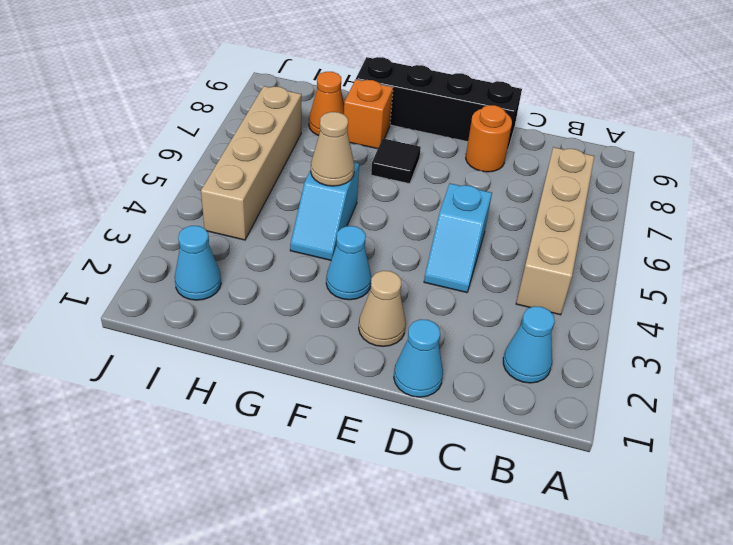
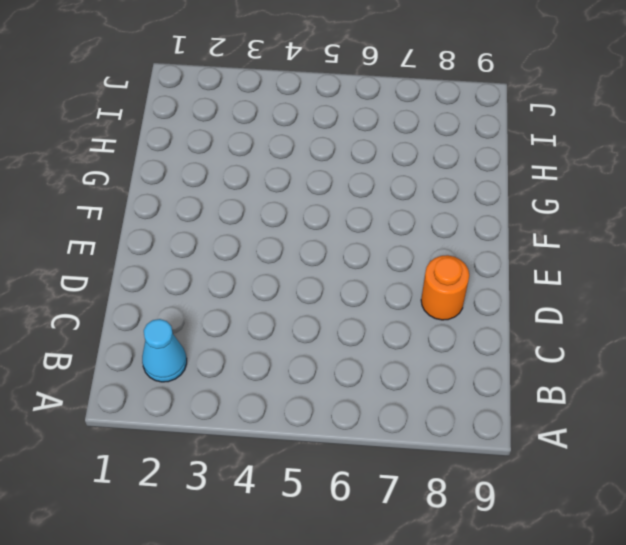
none -> tan 1x4 brick [516,147,594,315]
none -> cyan 1x1 cone [394,319,443,397]
none -> cyan 1x2 slope [424,183,492,293]

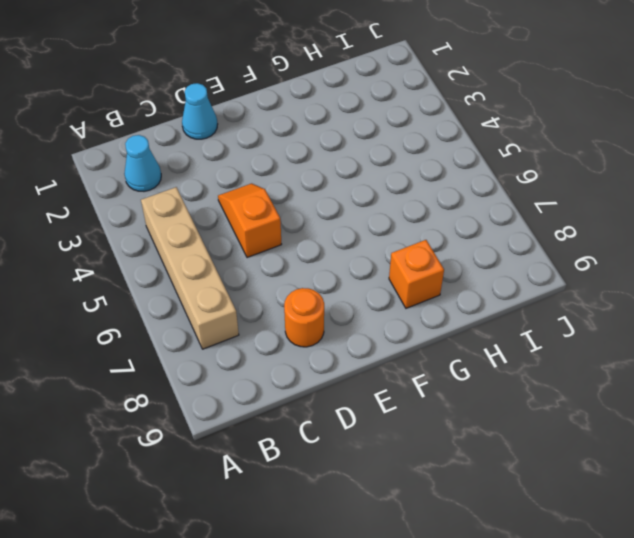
orange 1x2 slope [218,183,282,258] -> cyan 1x2 slope [424,183,492,293]
none -> black 1x4 brick [356,57,522,150]
none -> tan 1x1 cone [359,271,406,346]
none -> cyan 1x1 cone [326,226,371,300]

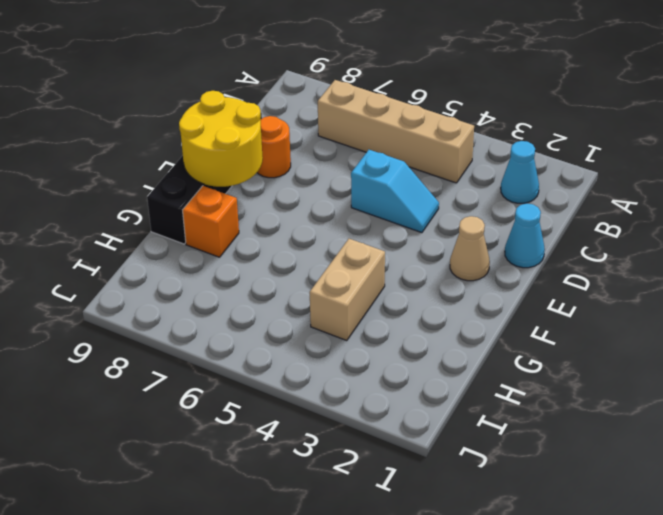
yellow 2x2 round brick [179,91,263,187] -> none
tan 1x2 brick [310,239,385,341] -> cyan 1x2 slope [290,162,359,260]
none -> cyan 1x1 cone [326,226,371,300]
none -> black 1x1 tile [371,139,421,184]
none -> orange 1x1 cone [309,72,344,136]

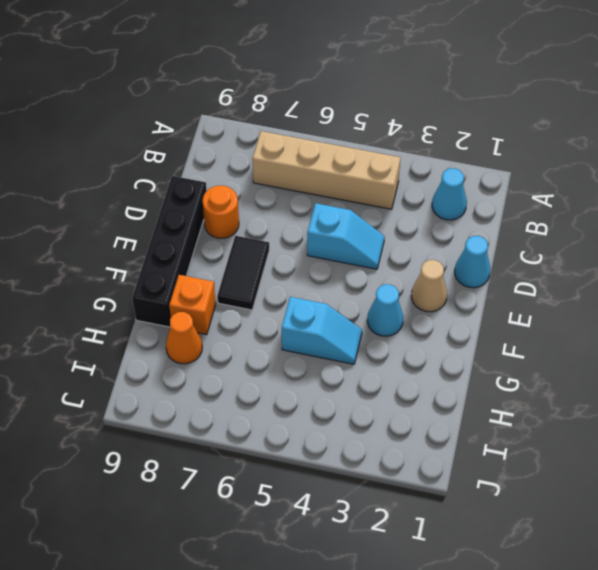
black 1x2 tile [217,236,269,310] -> black 1x1 tile [371,139,421,184]
none -> cyan 1x1 cone [175,226,221,300]
none -> tan 1x4 brick [201,86,302,240]
none -> tan 1x1 cone [311,112,355,186]

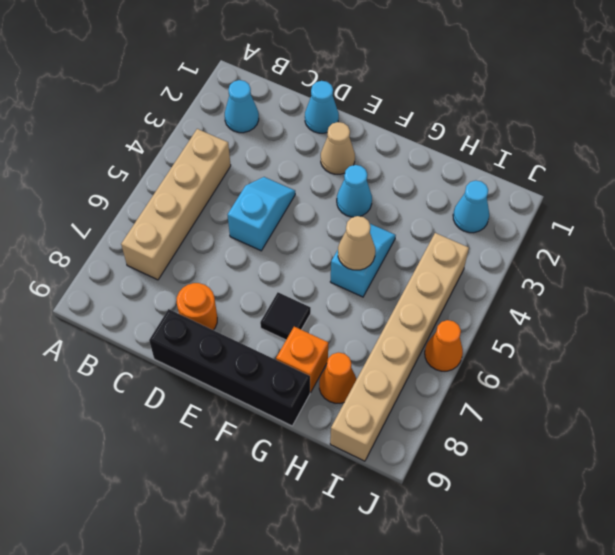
tan 1x6 brick [330,233,469,461] -> tan 1x4 brick [201,86,302,240]
orange 1x1 cone [425,320,463,371] -> none

